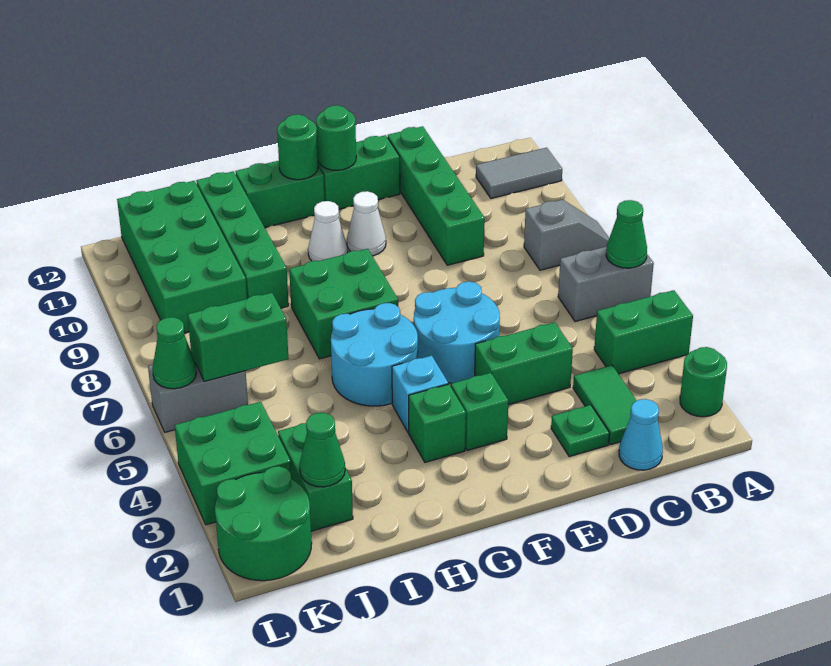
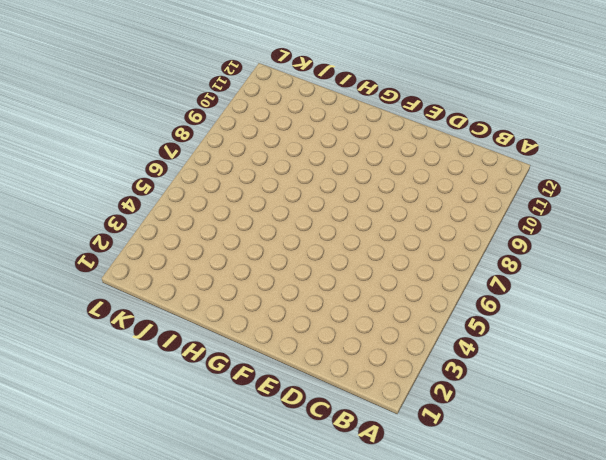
none -> green 1x1 round brick [680,347,727,417]
none -> green 1x2 brick [594,290,693,374]
none -> grey 1x2 brick [558,246,654,322]
none -> grey 1x2 slope [524,200,609,270]

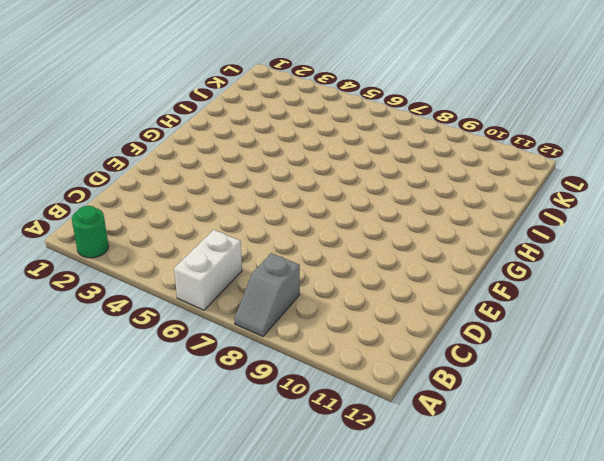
white 1x2 brick [174,230,242,310] -> grey 1x2 brick [558,246,654,322]
none -> green 1x2 brick [594,290,693,374]
none -> grey 1x2 tile [476,148,562,198]
none -> cyan 1x1 cone [619,399,663,470]
none -> green 1x2 tile [573,365,637,444]

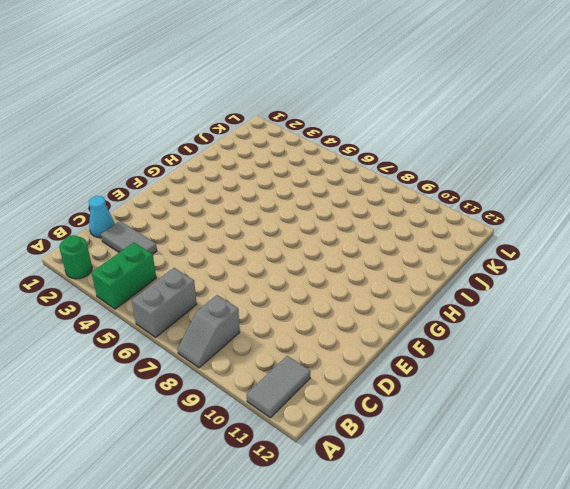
grey 1x2 tile [101,221,157,254] -> green 1x2 tile [573,365,637,444]
none -> green 1x1 plate [551,405,610,457]
none -> green 1x2 brick [475,322,573,405]
none -> green 1x4 brick [388,126,485,265]
none -> cyan 2x2 round brick [414,282,500,383]

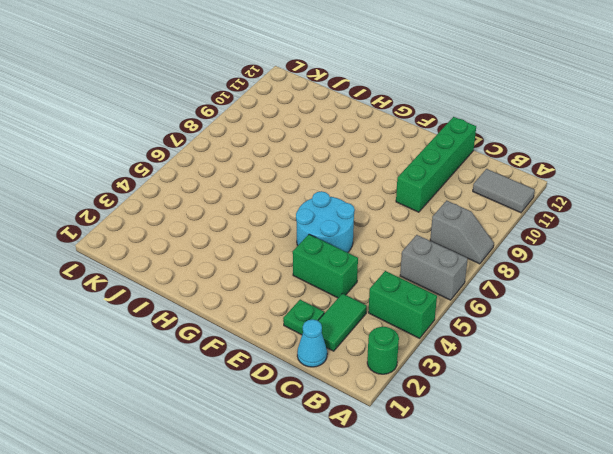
none -> green 1x2 brick [318,135,400,209]
none -> green 1x1 brick [451,373,508,451]
none -> white 1x1 cone [347,191,386,256]
none -> green 1x1 brick [409,384,466,462]

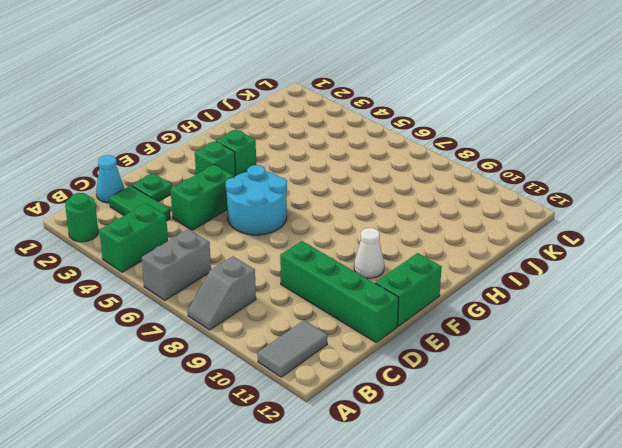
none -> cyan 1x1 brick [392,356,448,433]
none -> cyan 2x2 round brick [331,303,418,406]
none -> green 2x2 brick [289,249,398,359]
none -> white 1x1 cone [308,201,348,261]

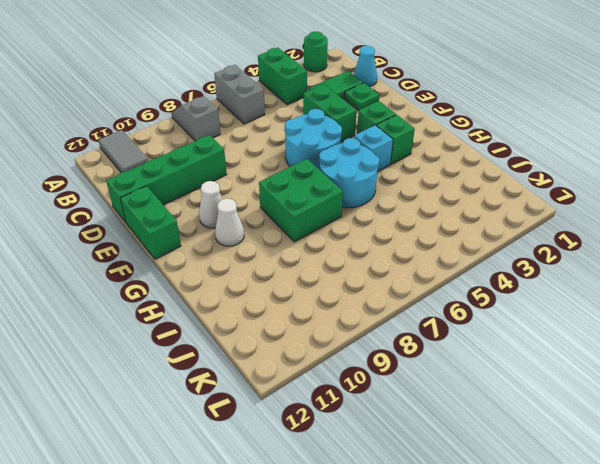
none -> green 1x2 brick [236,161,325,228]
none -> green 1x4 brick [196,171,289,308]
none -> green 1x2 brick [278,423,353,531]
none -> green 2x4 brick [117,181,247,333]

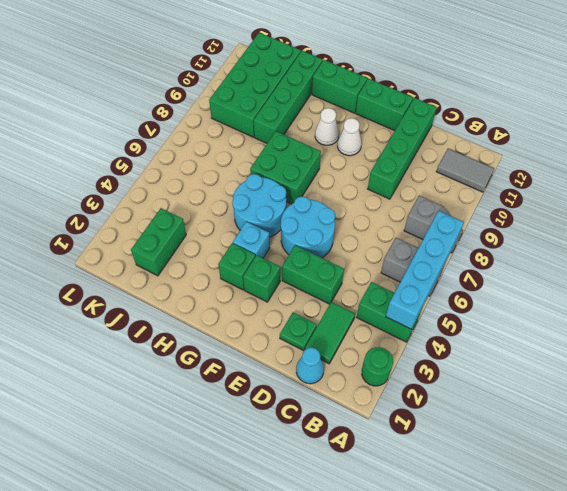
cyan 1x4 brick [386,211,464,329] -> green 1x1 cone [606,200,647,268]
none -> green 2x2 round brick [215,466,312,581]
none -> green 2x2 brick [175,402,292,525]
none -> grey 1x2 brick [148,365,248,432]
none -> green 1x1 round brick [316,105,356,170]

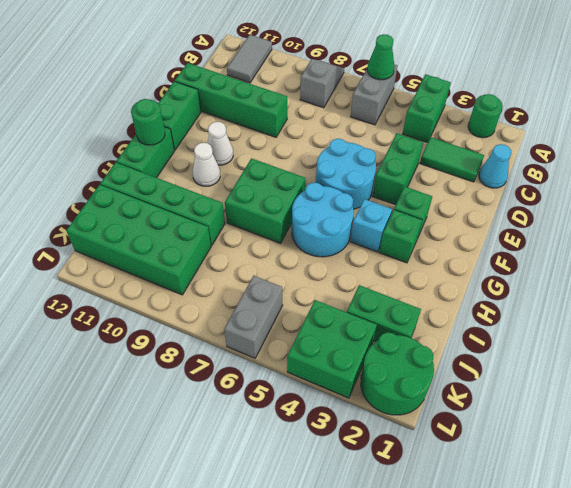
none -> green 1x1 plate [551,405,610,457]
none -> green 1x1 round brick [316,105,356,170]
none -> green 1x1 cone [300,413,345,487]
none -> green 1x2 brick [188,293,289,381]

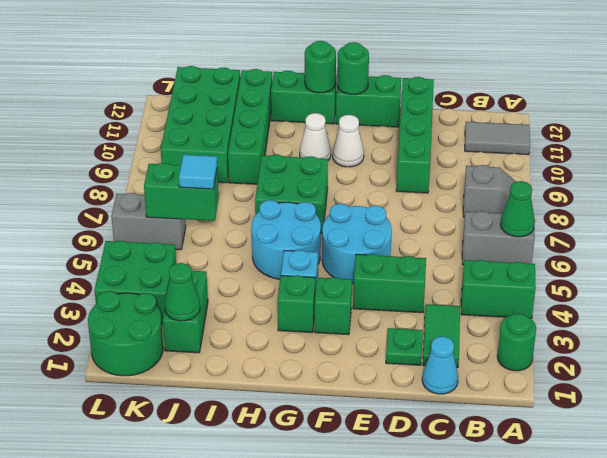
cyan 1x1 tile [179,155,217,189] -> none
none -> green 1x1 cone [152,317,197,389]

